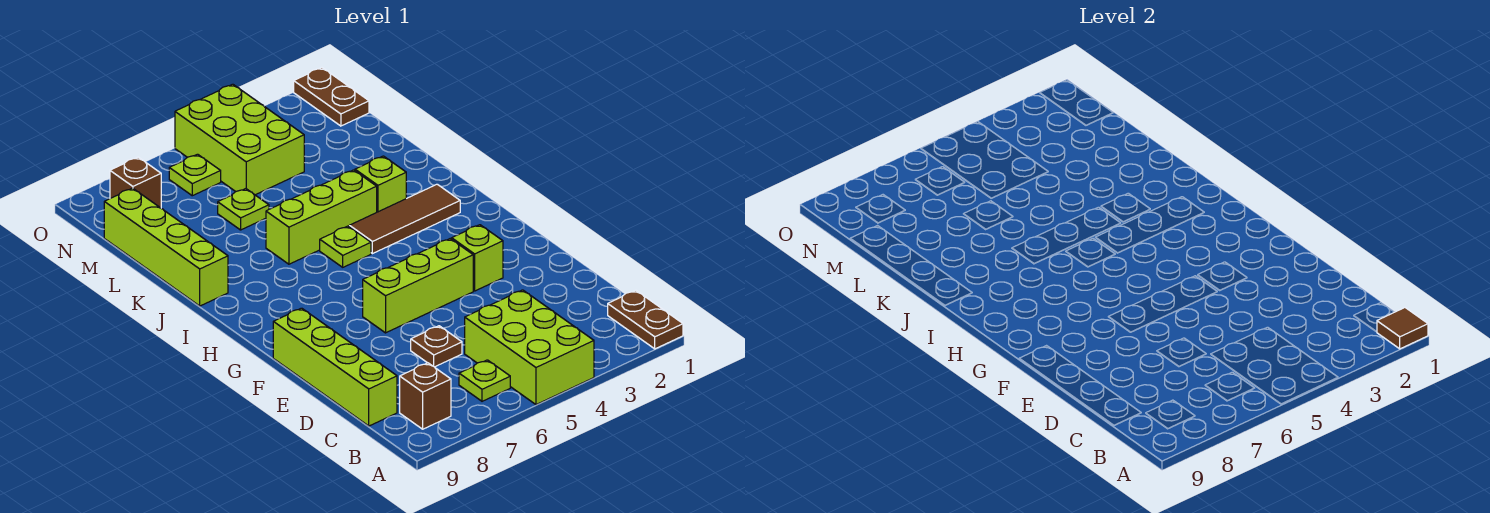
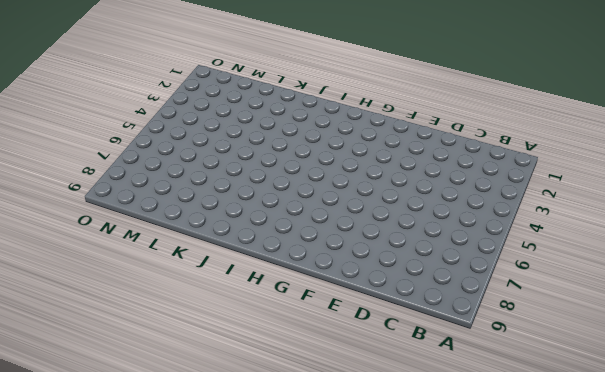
none -> brown 1x2 plate [608,290,683,349]
none -> lime 2x3 brick [465,290,594,405]
none -> lime 1x1 plate [459,360,510,401]

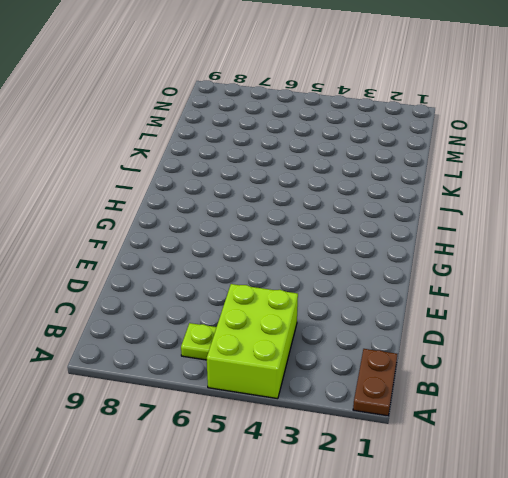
none -> brown 1x1 brick [400,363,451,429]
none -> lime 1x4 brick [273,308,397,426]
none -> brown 1x1 plate [411,326,462,367]

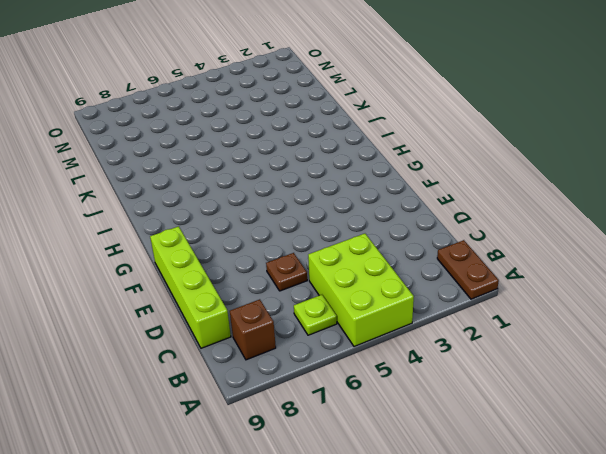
none -> lime 1x1 brick [452,225,503,291]
none -> lime 1x3 brick [363,239,473,333]
none -> brown 1x3 tile [349,184,460,254]

